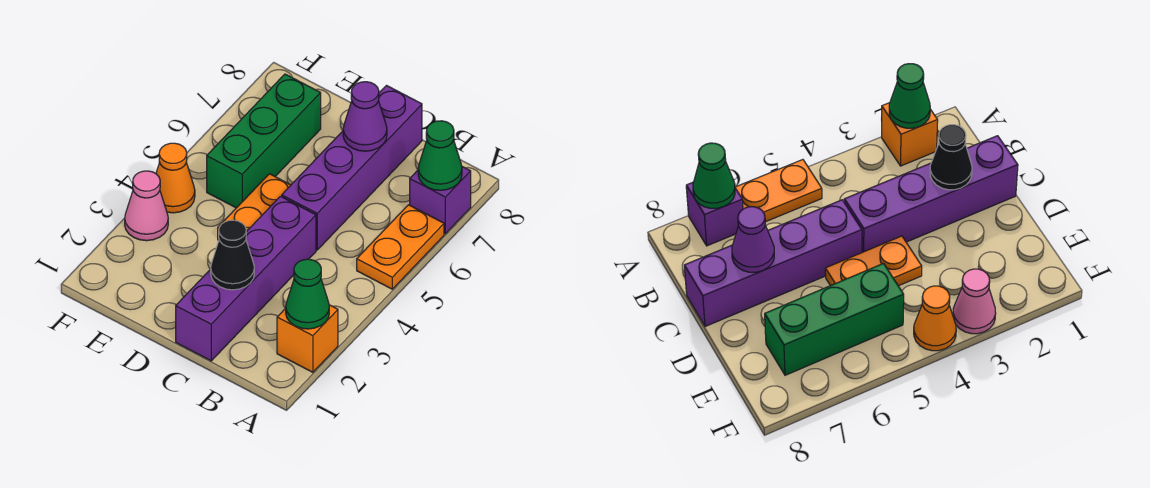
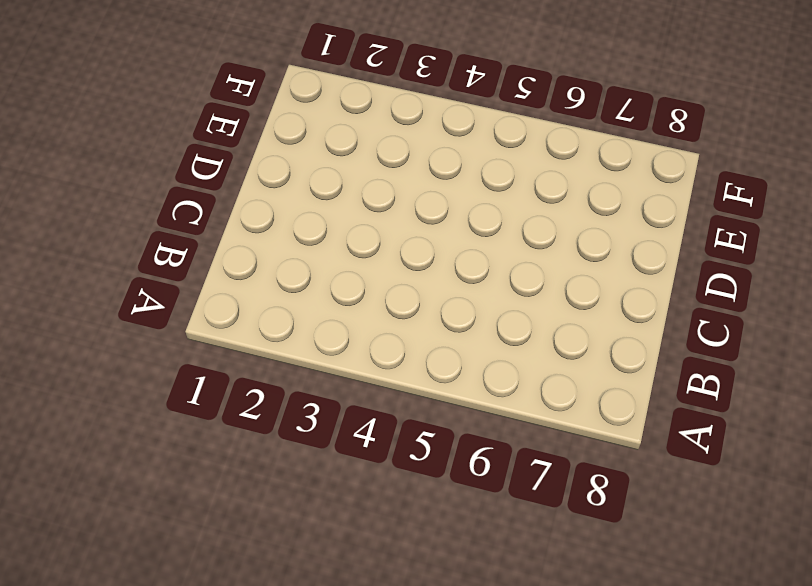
none -> orange 1x1 brick [277,305,338,372]
none -> orange 1x2 plate [357,205,444,289]
none -> purple 1x1 brick [410,167,471,234]

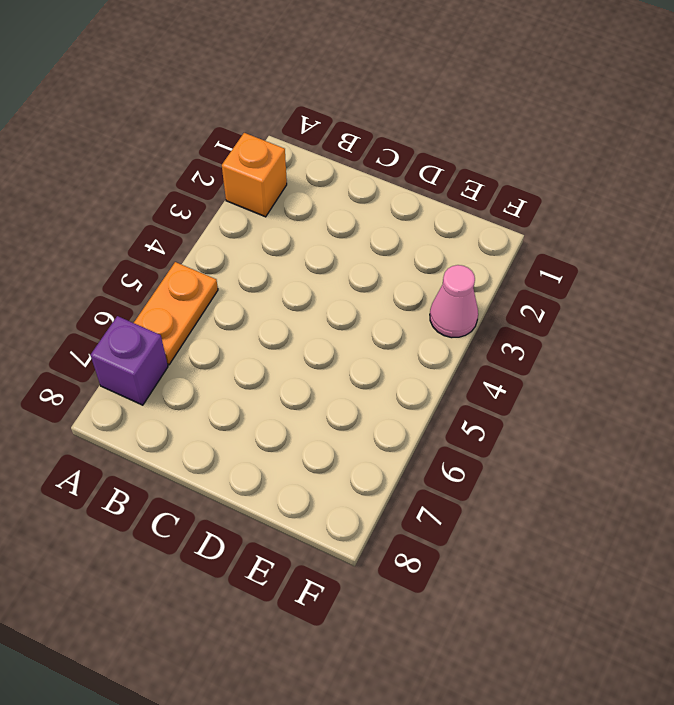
none -> purple 1x4 brick [176,196,316,361]
none -> purple 1x4 brick [282,86,422,250]
none -> orange 1x2 plate [218,174,291,240]

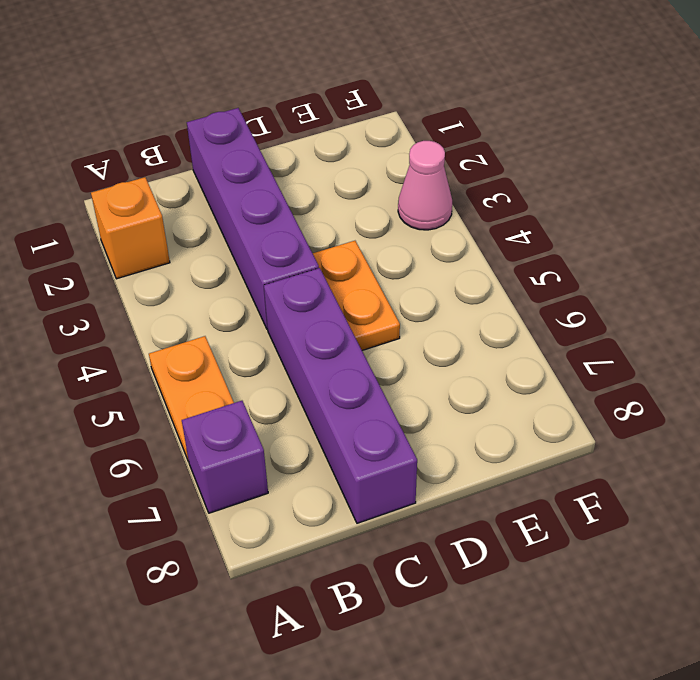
none -> green 1x3 brick [207,74,321,208]
none -> orange 1x1 cone [156,143,195,213]
none -> green 1x1 cone [286,259,329,329]

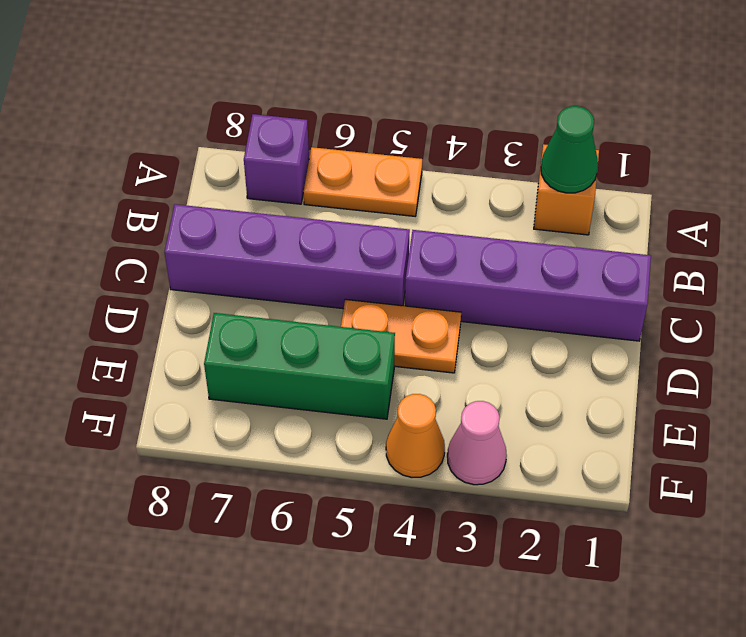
none -> green 1x1 cone [418,121,462,190]
none -> black 1x1 cone [211,220,254,290]
none -> purple 1x1 cone [343,82,387,151]

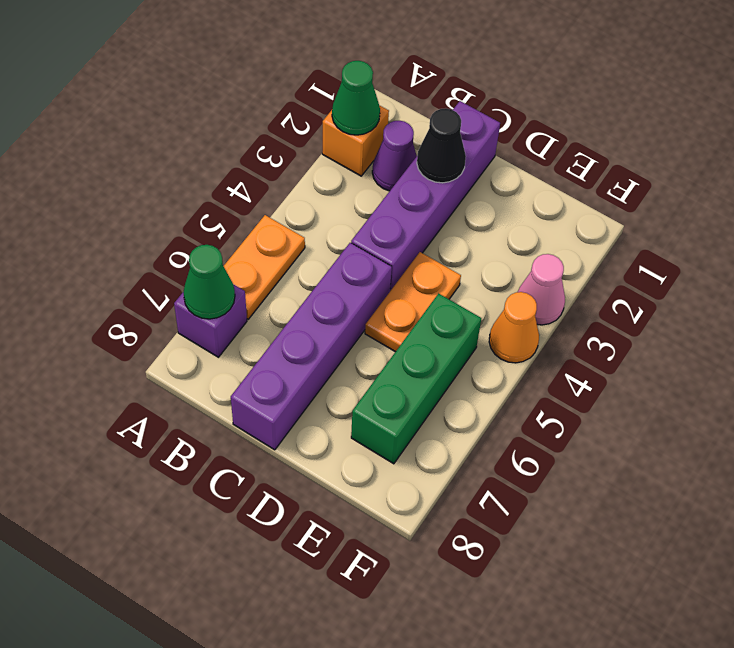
purple 1x1 cone [372,121,417,191] -> purple 1x1 cone moved to [343,82,387,151]

